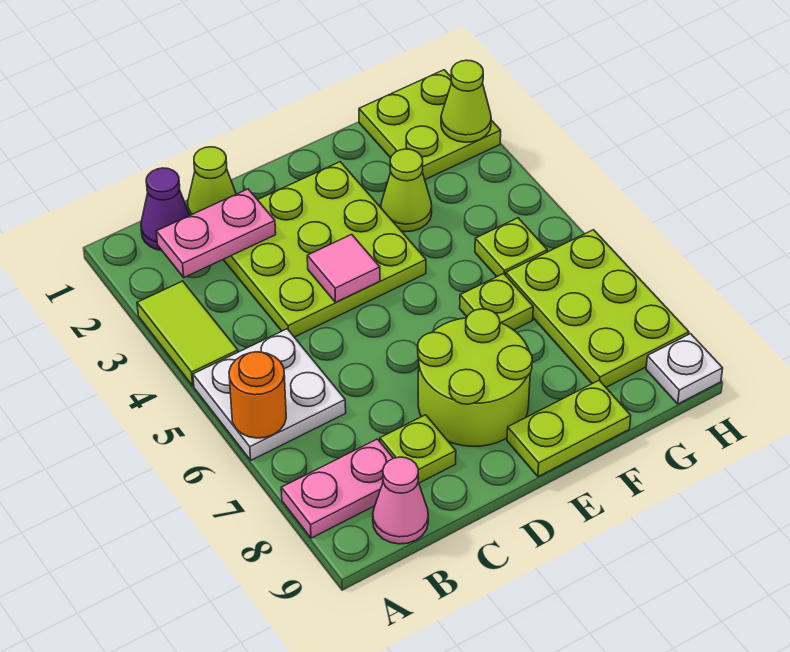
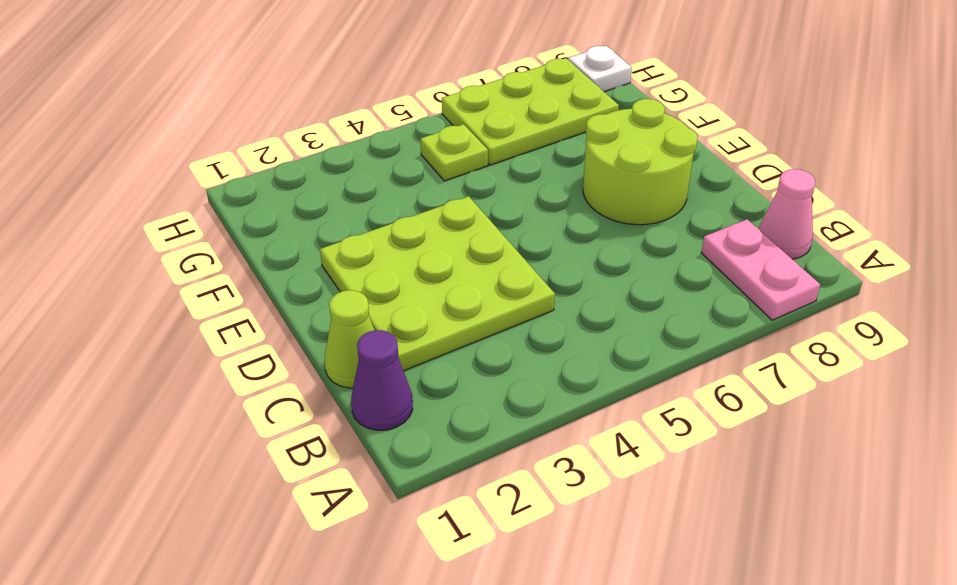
none -> lime 1x2 tile [137,281,238,386]
none -> white 2x2 plate [193,329,346,460]
none -> lime 1x1 plate [380,415,456,483]

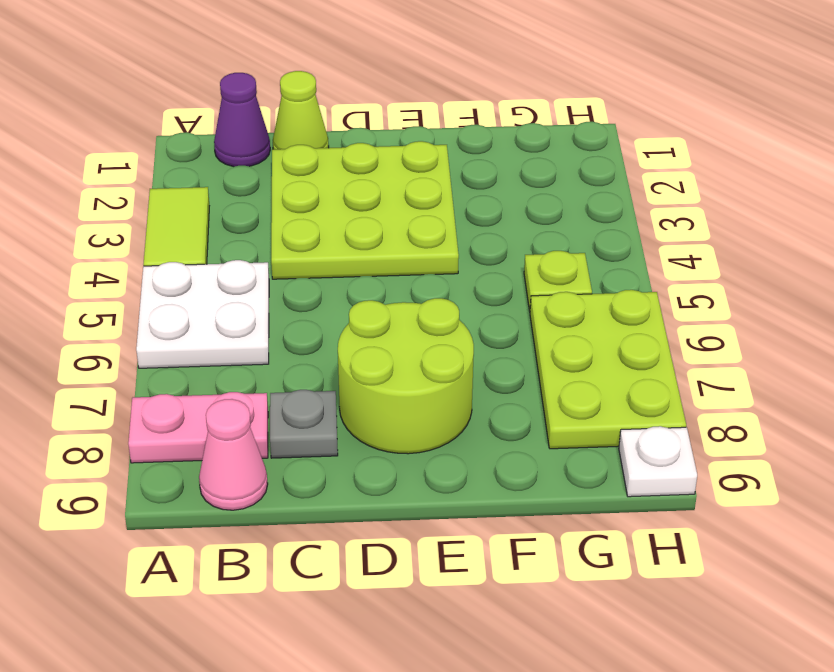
grey 1x1 plate [270,390,338,458] -> lime 1x1 plate [380,415,456,483]
none -> lime 1x2 plate [507,380,631,477]
none -> lime 1x1 cone [381,149,432,232]
none -> lime 1x1 plate [460,274,533,330]

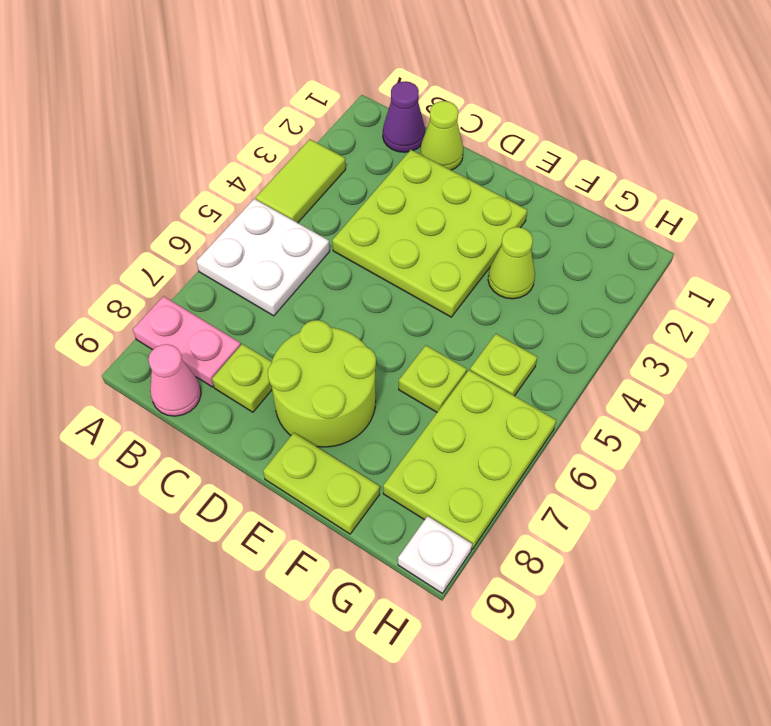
none -> lime 2x2 plate [359,70,501,180]
none -> orange 1x1 round brick [229,352,286,438]
none -> pink 1x2 plate [156,189,276,277]

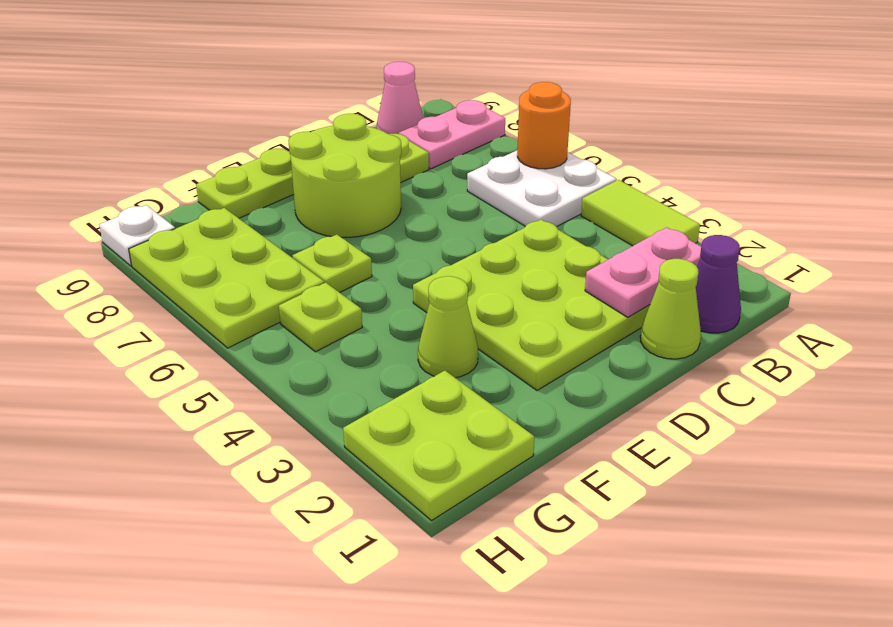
none -> pink 1x1 tile [307,234,380,302]
none -> lime 1x1 cone [441,60,491,142]

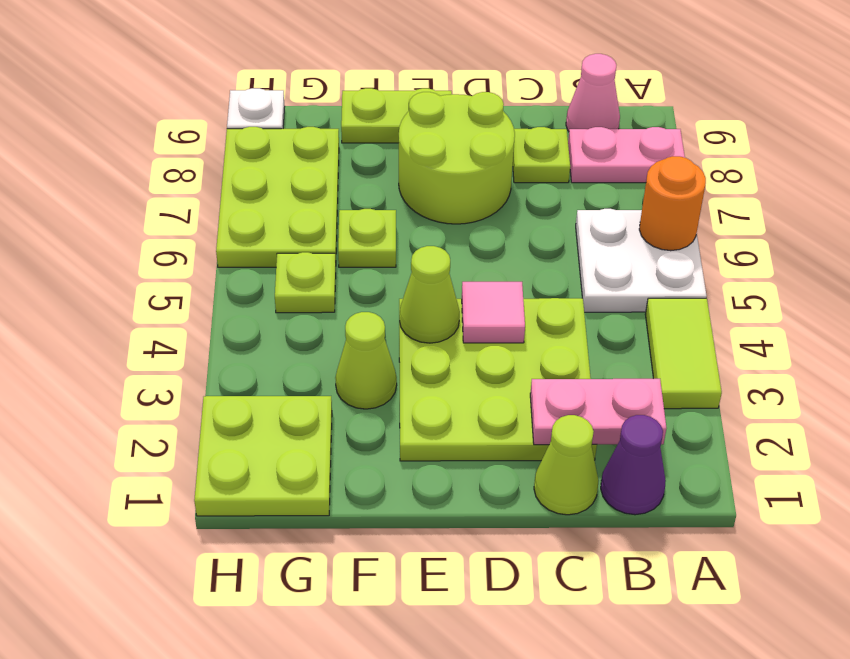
lime 1x1 cone [399,246,460,343] -> lime 1x1 cone moved to [441,60,491,142]

